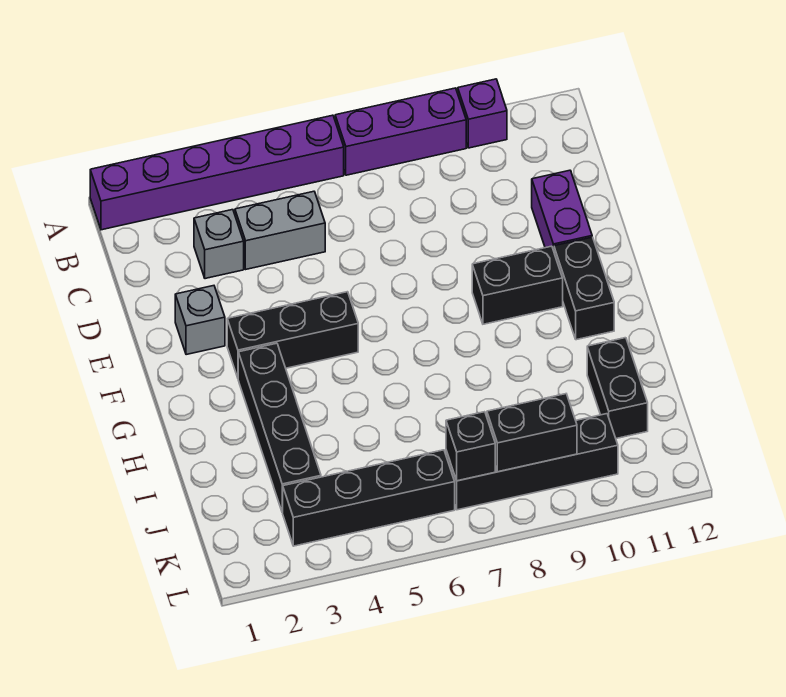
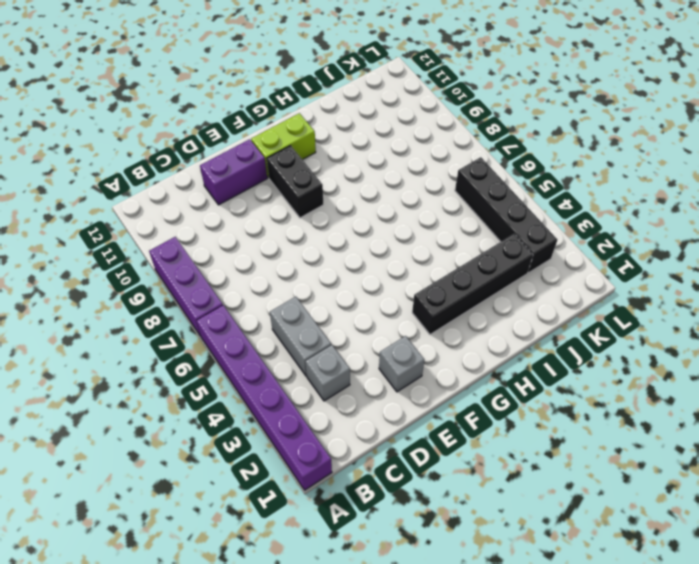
lime 1x2 brick [251,113,316,178] -> black 1x2 brick [554,237,614,340]
none -> purple 1x1 brick [458,79,507,148]
none -> black 1x3 brick [227,292,358,378]
none -> black 1x2 brick [587,338,648,439]

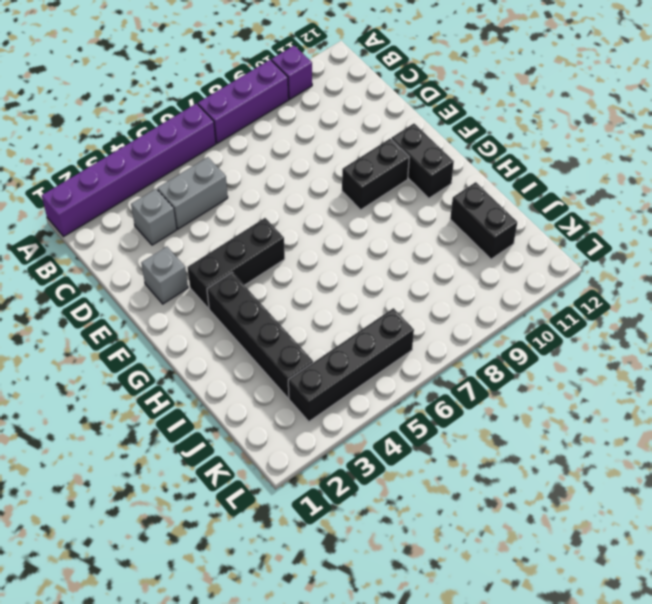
none -> purple 1x2 brick [532,170,592,251]
none -> black 1x4 brick [446,414,618,510]
none -> black 1x1 brick [446,412,495,481]

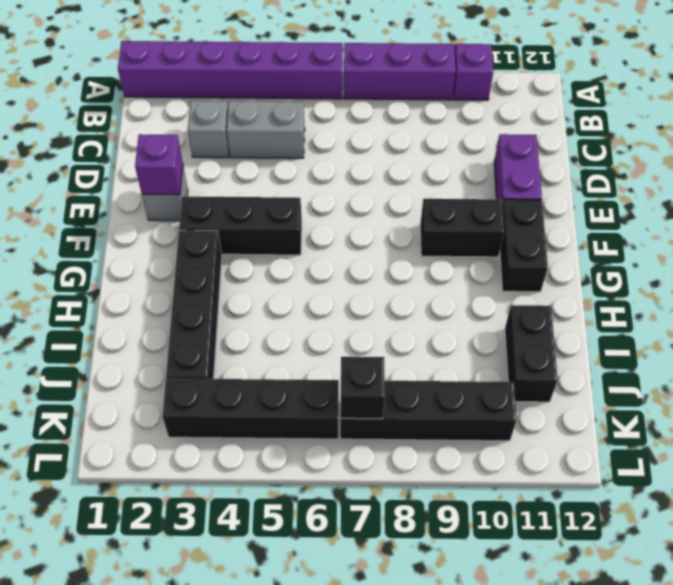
purple 1x1 brick [135,134,183,195] -> none
none -> black 1x2 brick [487,394,577,472]

